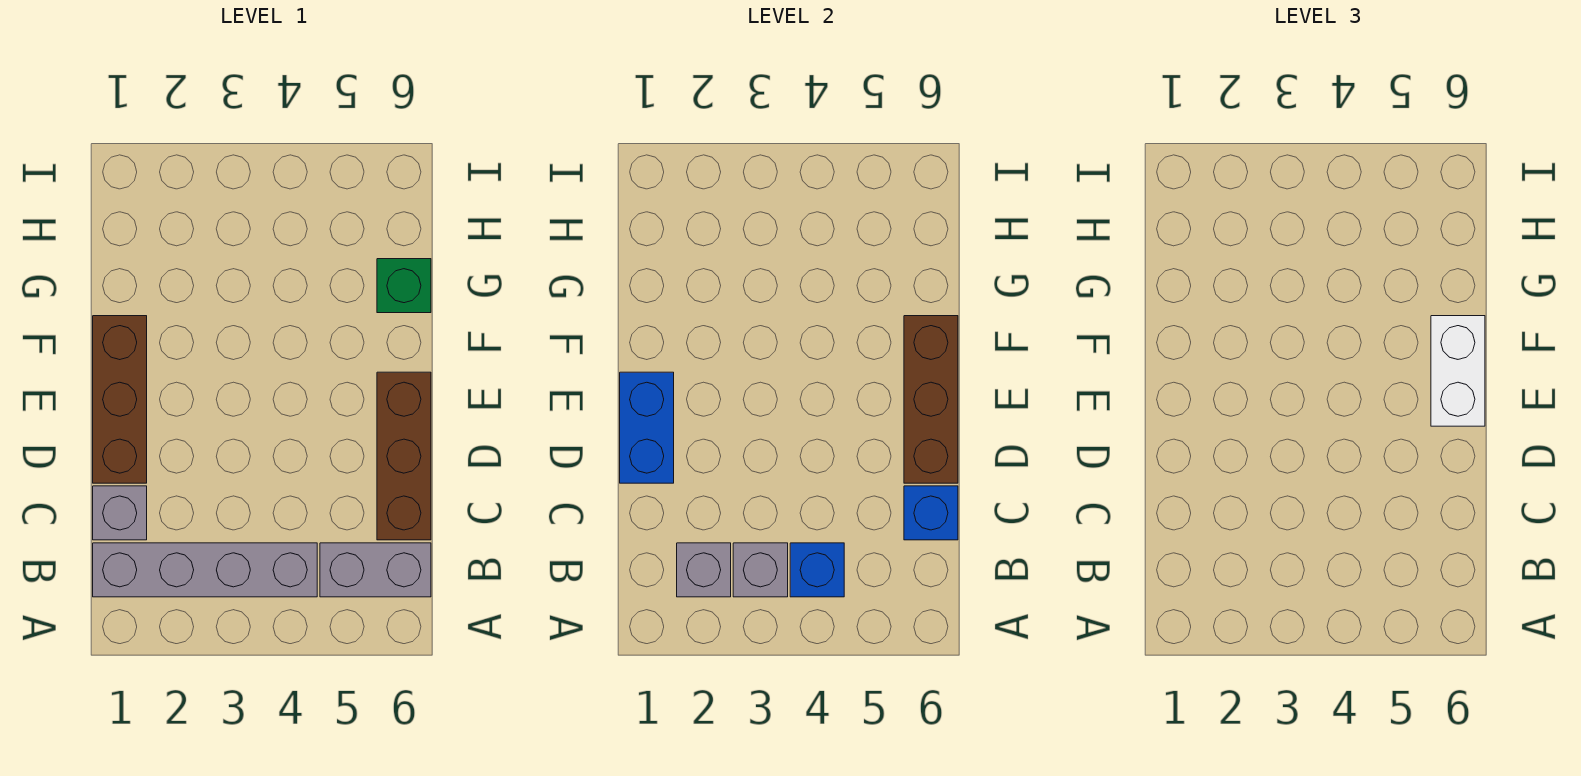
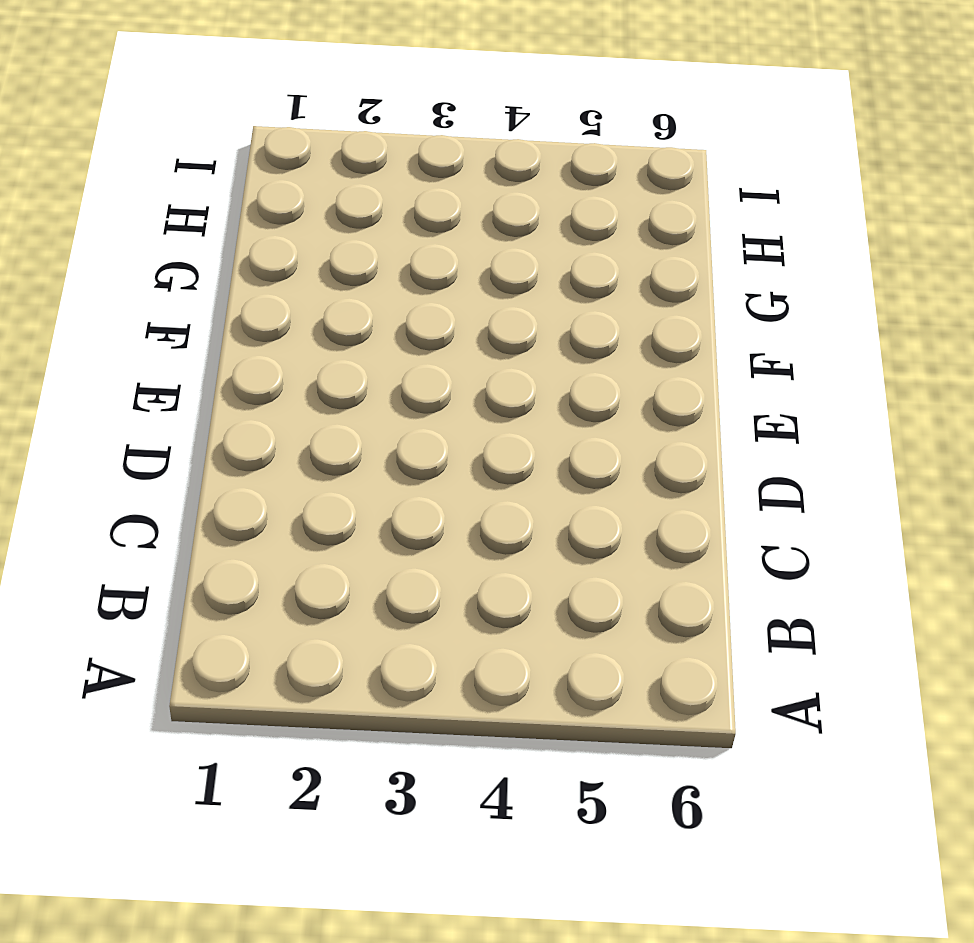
none -> grey 1x4 brick [93,543,317,597]
none -> grey 1x2 brick [320,543,431,597]
none -> grey 1x1 brick [93,486,147,540]

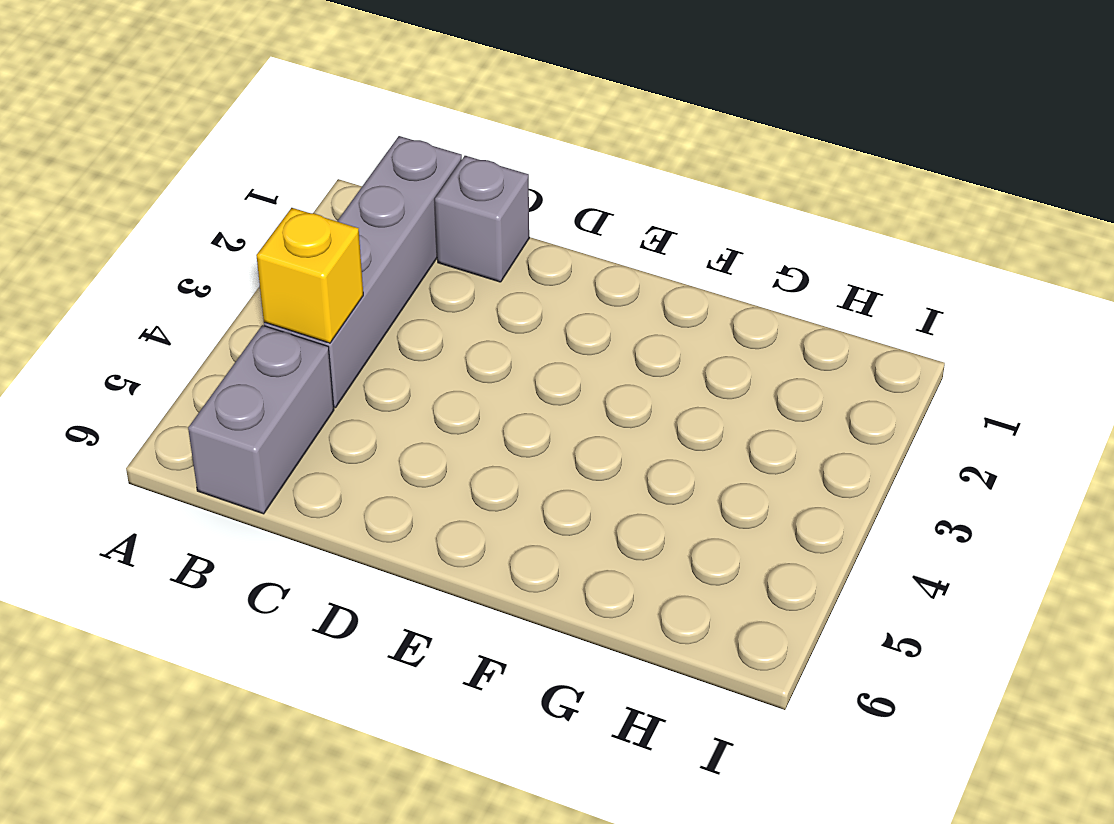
yellow 1x1 brick [256,208,363,343] -> blue 1x1 brick [790,543,844,597]
none -> brown 1x3 brick [377,372,431,540]
none -> brown 1x3 brick [93,316,147,483]
none -> green 1x1 brick [377,259,431,313]

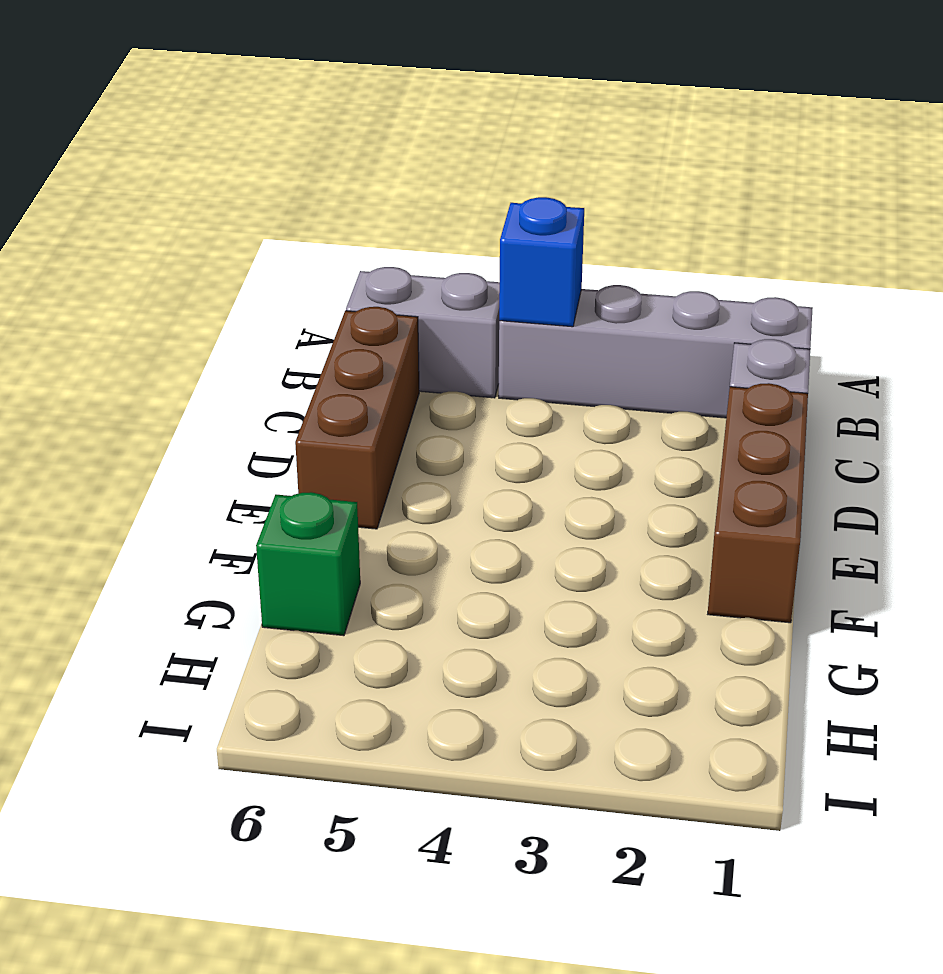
none -> grey 1x1 brick [677,543,731,597]
none -> grey 1x1 brick [733,543,788,597]
none -> blue 1x1 brick [904,486,958,540]

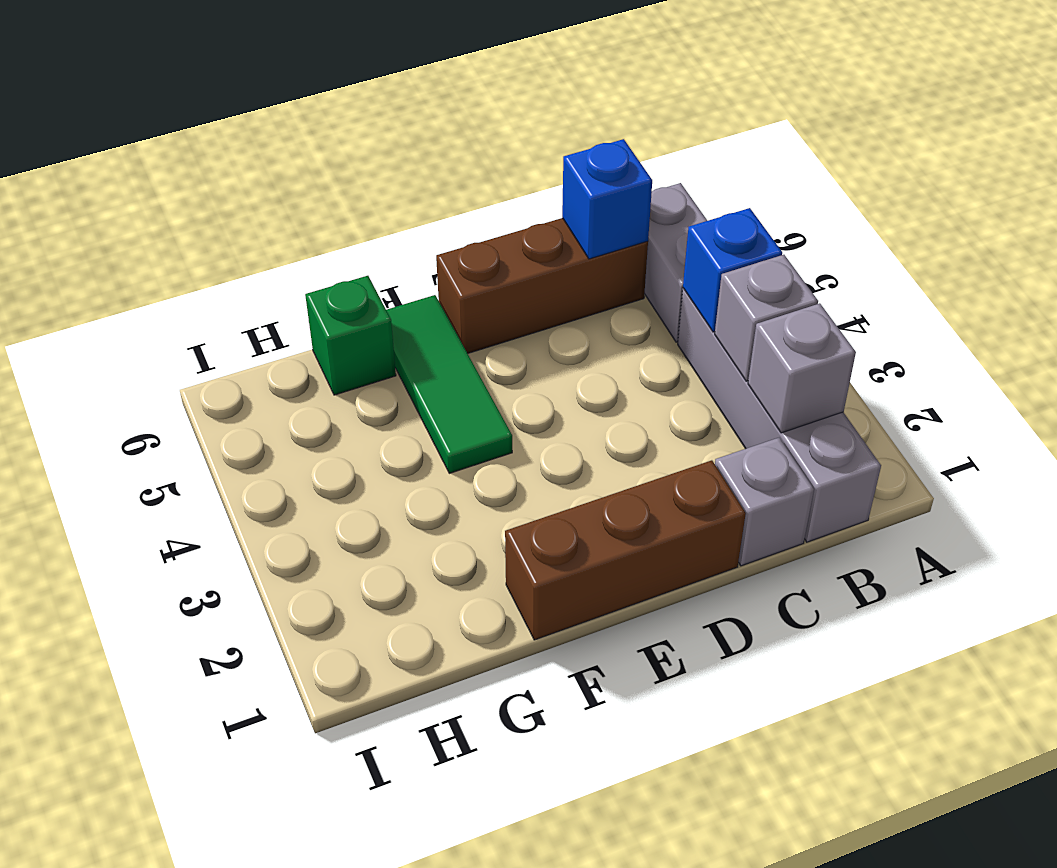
green 1x3 tile [386,295,512,473] -> none
none -> blue 1x2 brick [620,372,674,483]
none -> brown 1x3 brick [904,316,958,483]
none -> white 1x2 brick [1431,316,1485,426]

